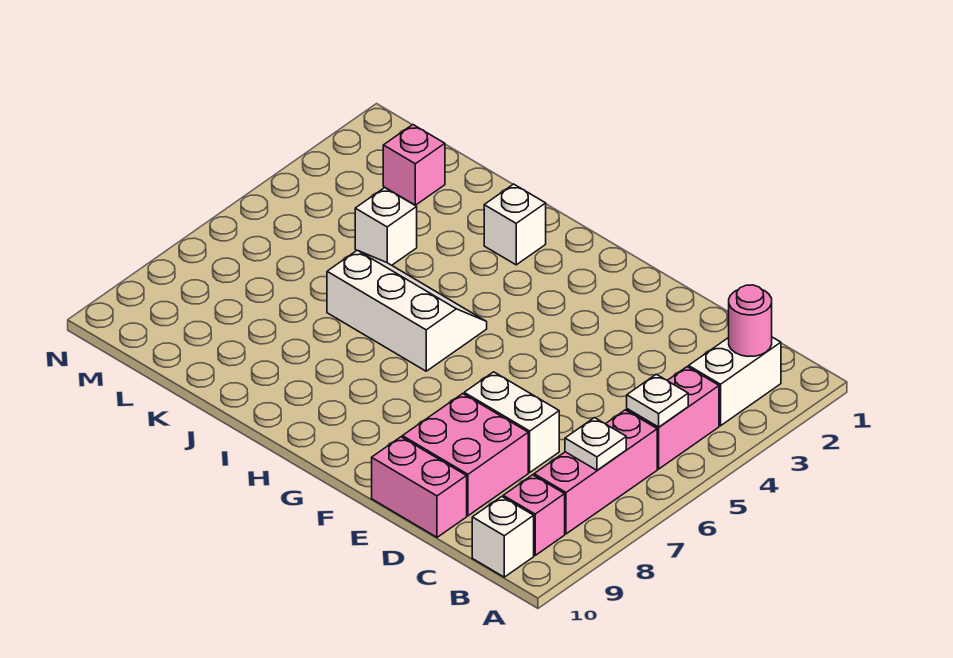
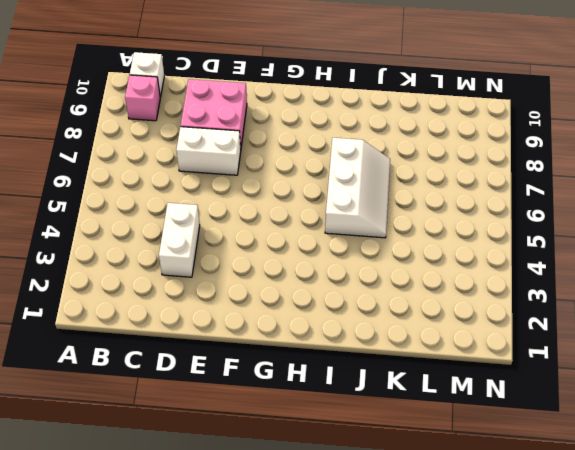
white 1x2 brick [159,203,200,277] -> white 1x2 brick moved to [689,337,781,426]
white 2x3 slope [325,138,390,238] -> white 2x3 slope turned to [327,250,487,371]
none -> pink 1x2 brick [627,367,719,469]
none -> pink 1x3 brick [534,410,657,534]
none -> pink 1x2 brick [372,437,467,537]

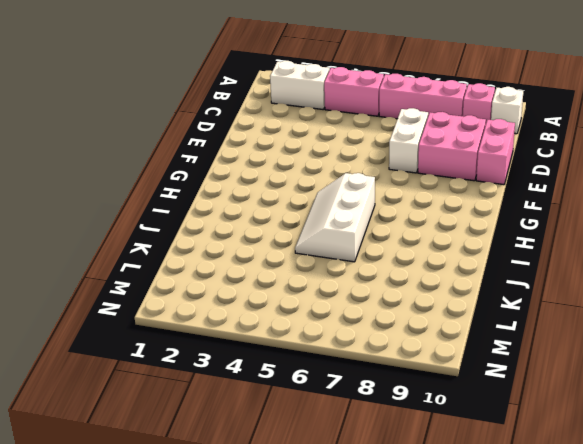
none -> white 1x1 brick [484,184,546,265]
none -> white 1x1 brick [355,188,417,265]
none -> pink 1x1 brick [383,125,445,205]

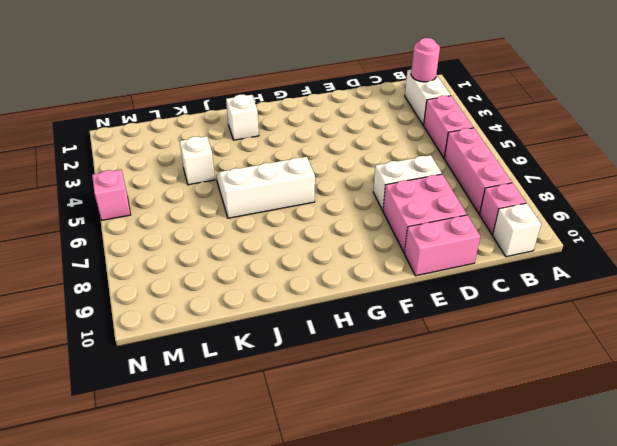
pink 1x1 brick [92,170,131,220] -> pink 1x1 brick moved to [383,125,445,205]
none -> white 1x1 plate [627,374,688,427]
none -> white 1x1 plate [565,418,626,470]

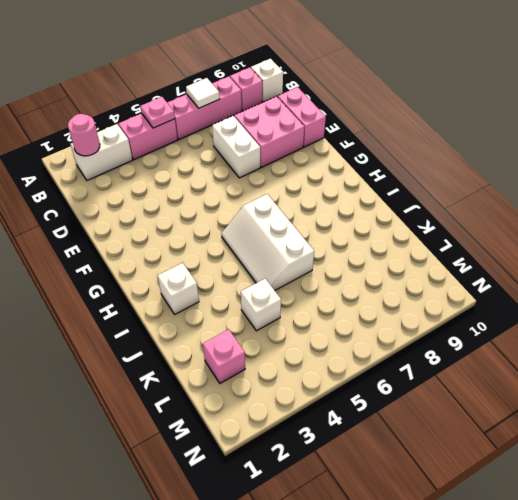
pink 1x1 plate [140,97,175,128] -> white 1x1 plate [627,374,688,427]
white 1x1 tile [186,78,220,108] -> white 1x1 plate [565,418,626,470]

